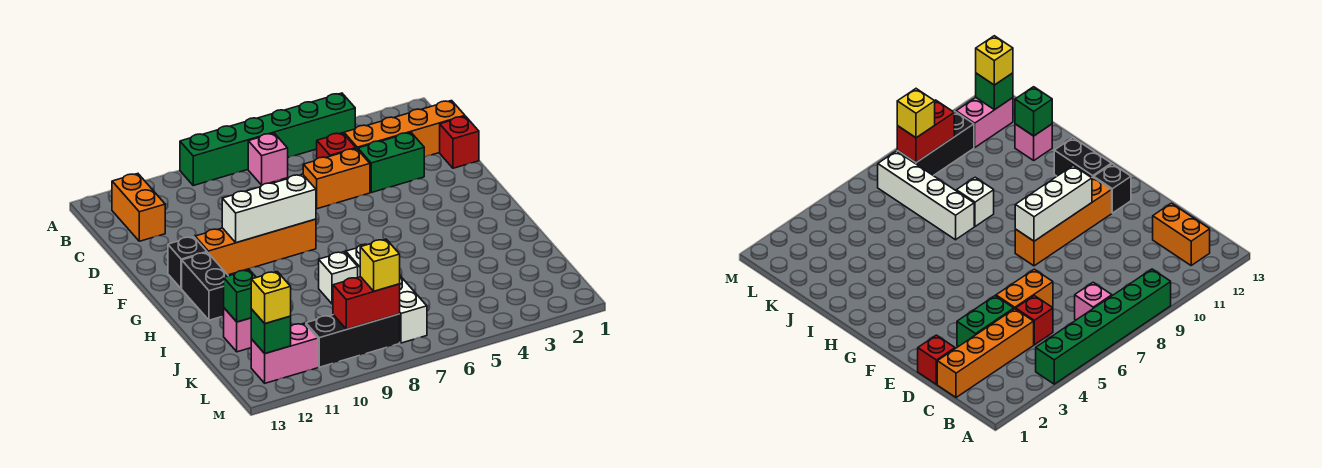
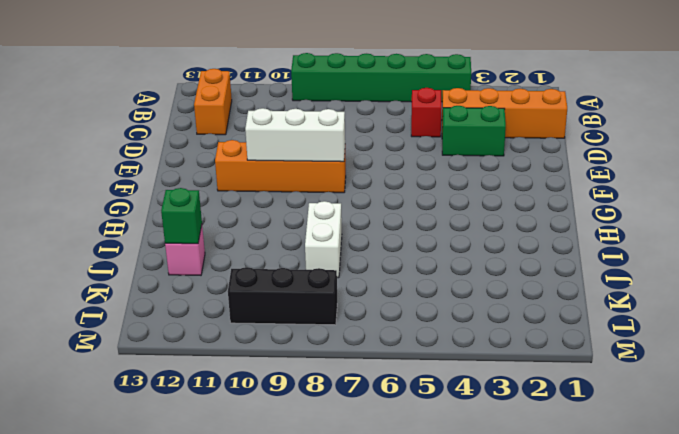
white 1x2 brick [305,201,342,278] -> white 1x1 brick [319,252,358,304]
none -> pink 1x1 brick [248,133,288,185]
none -> red 1x1 brick [440,116,479,168]
none -> orange 1x2 brick [303,149,370,209]

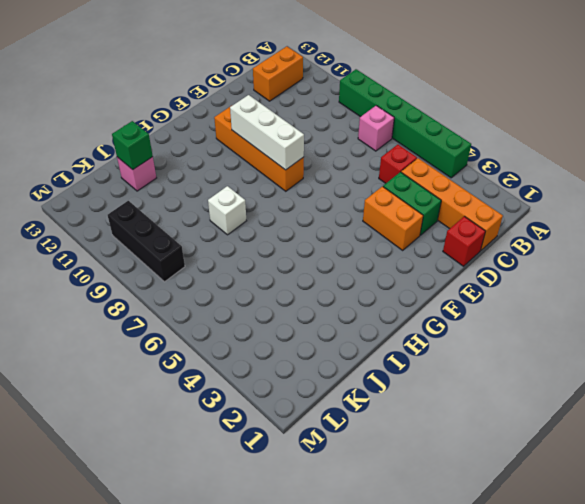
orange 1x2 brick [363,186,423,250] -> orange 1x2 brick moved to [303,149,370,209]
none -> black 1x1 brick [168,237,207,289]
none -> black 1x2 brick [182,252,228,320]
none -> white 1x4 brick [346,244,427,343]

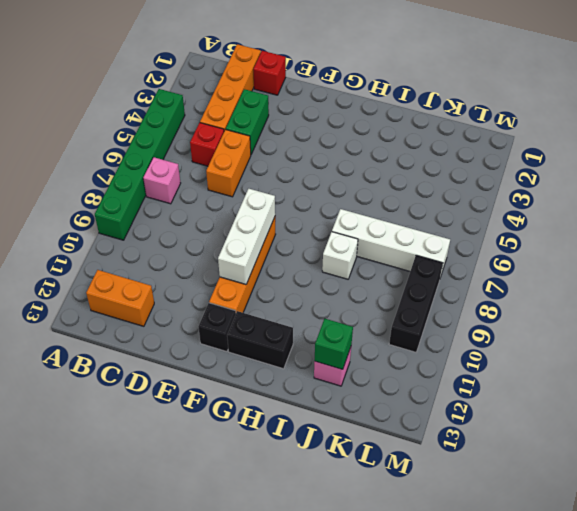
none -> pink 1x2 brick [251,323,318,383]
none -> red 1x2 brick [333,277,400,329]
none -> green 1x1 brick [251,309,291,353]

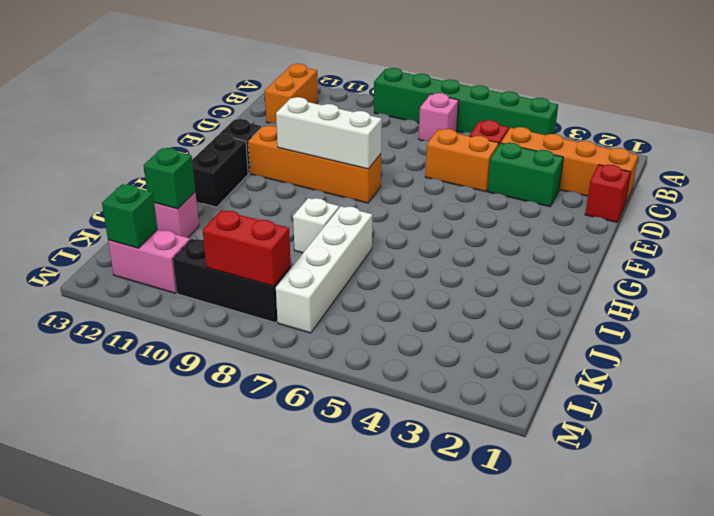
none -> yellow 1x1 brick [360,239,400,291]
none -> yellow 1x1 brick [251,272,291,324]

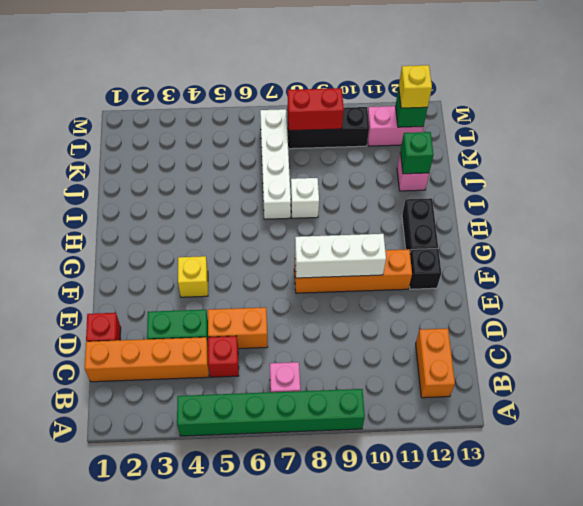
yellow 1x1 brick [178,256,208,297] -> yellow 1x1 brick moved to [360,239,400,291]

